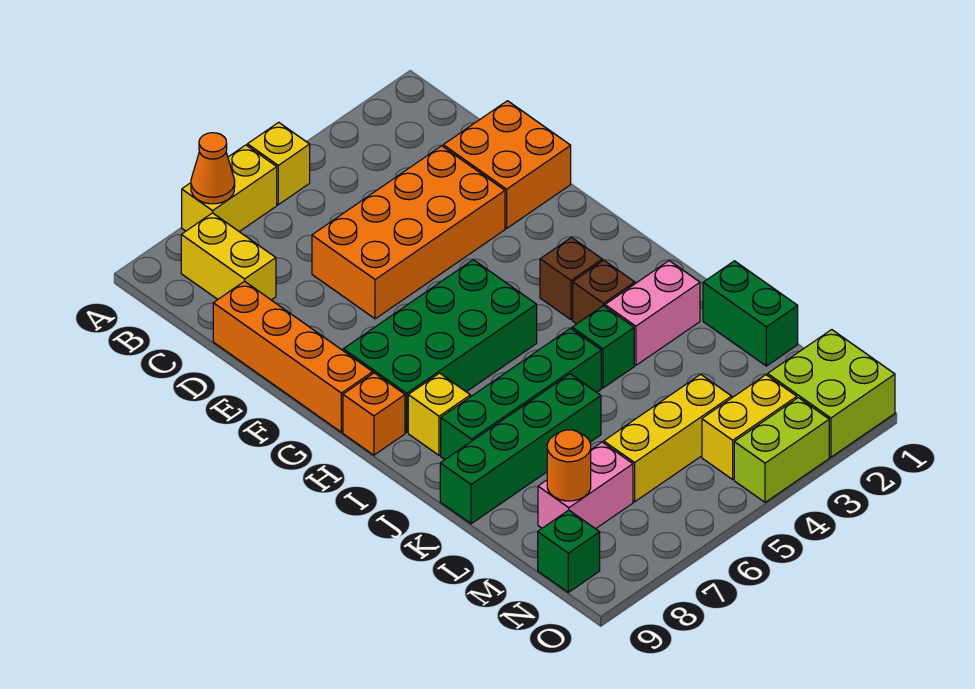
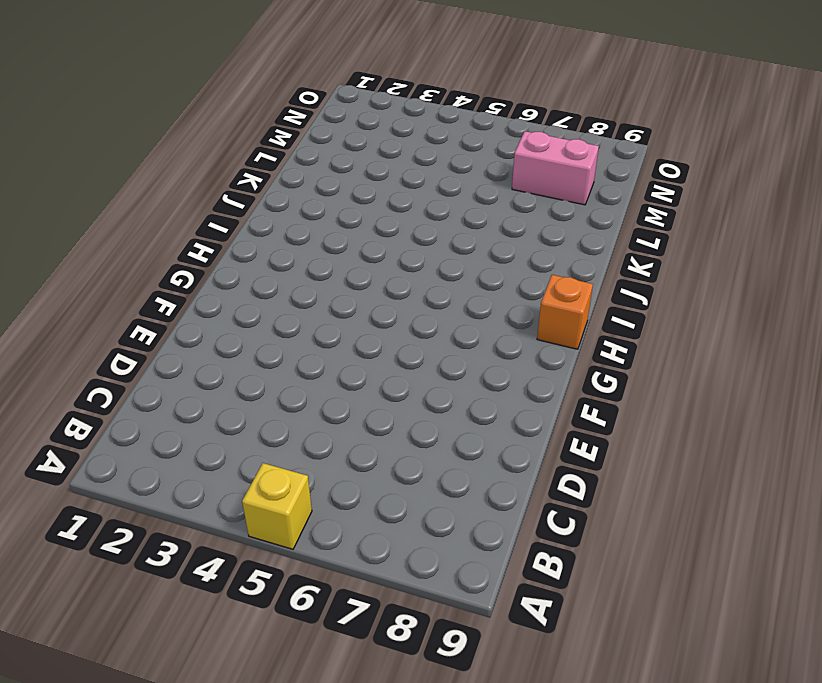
none -> yellow 1x2 brick [182,145,277,232]
none -> yellow 1x2 brick [181,213,276,300]
none -> orange 2x2 brick [443,101,571,228]

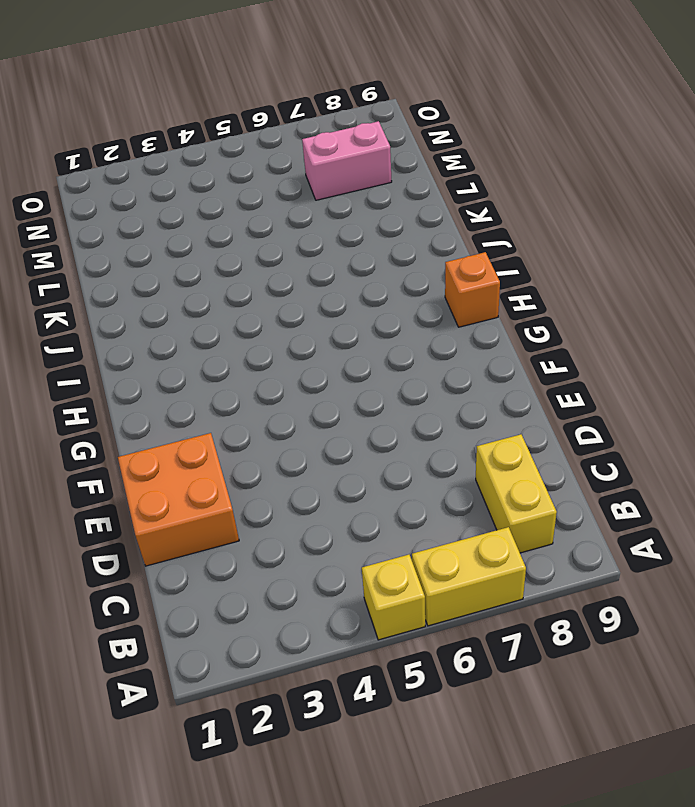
none -> orange 2x4 brick [312,146,505,319]
none -> orange 1x4 brick [213,281,373,432]
none -> green 2x4 brick [343,260,537,432]

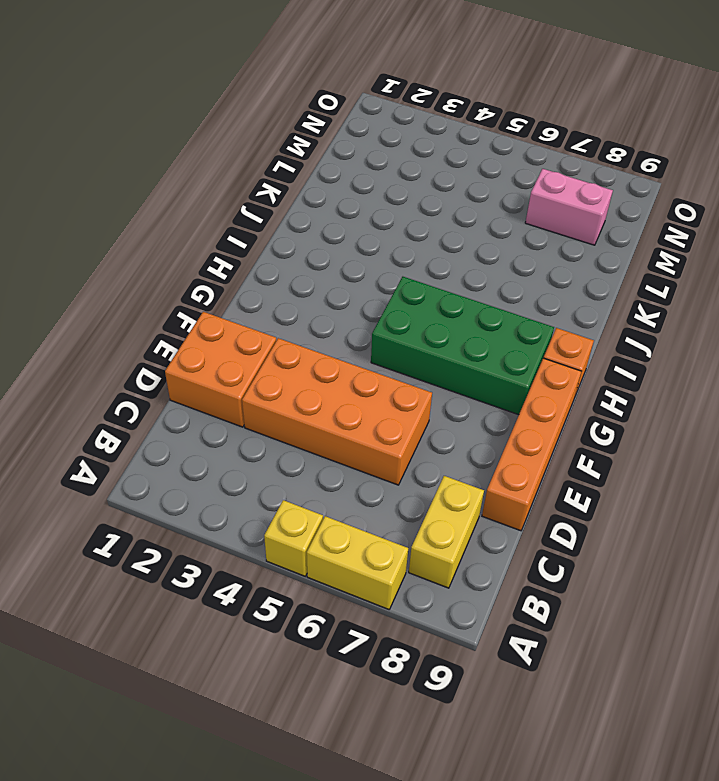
none -> brown 1x1 brick [540,237,602,320]
none -> brown 1x1 brick [573,260,635,324]
none -> yellow 1x1 brick [408,373,470,455]

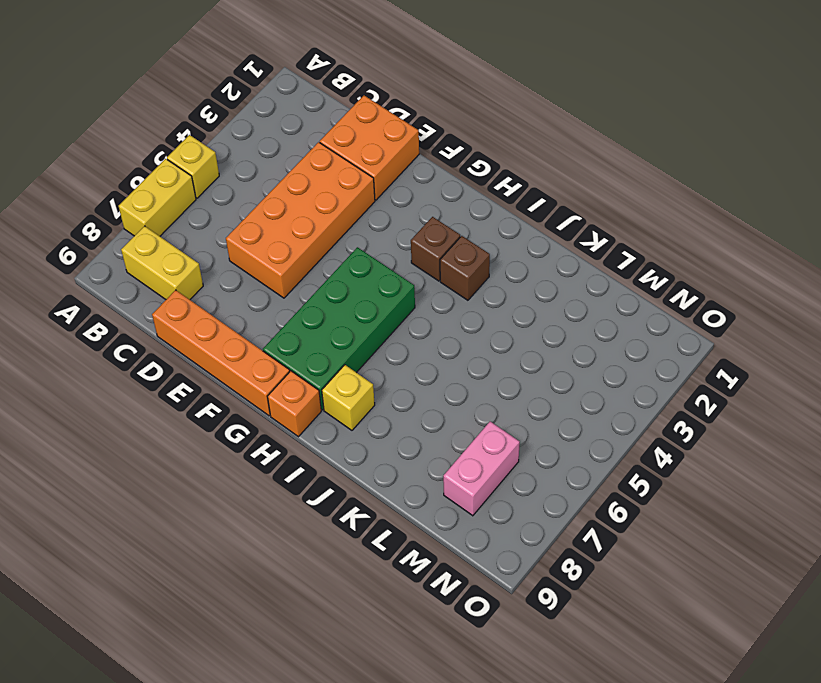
none -> pink 1x2 brick [605,261,700,365]
none -> green 1x1 brick [572,306,634,388]
none -> green 1x4 brick [441,328,601,459]

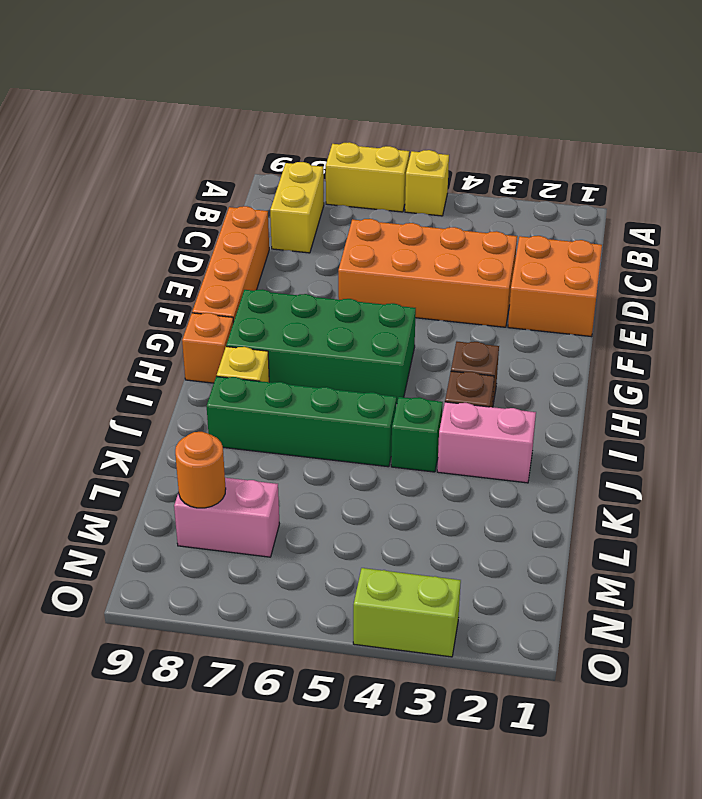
none -> green 1x2 brick [703,261,798,366]
none -> green 1x4 brick [440,374,601,524]
none -> yellow 1x3 brick [604,374,732,502]

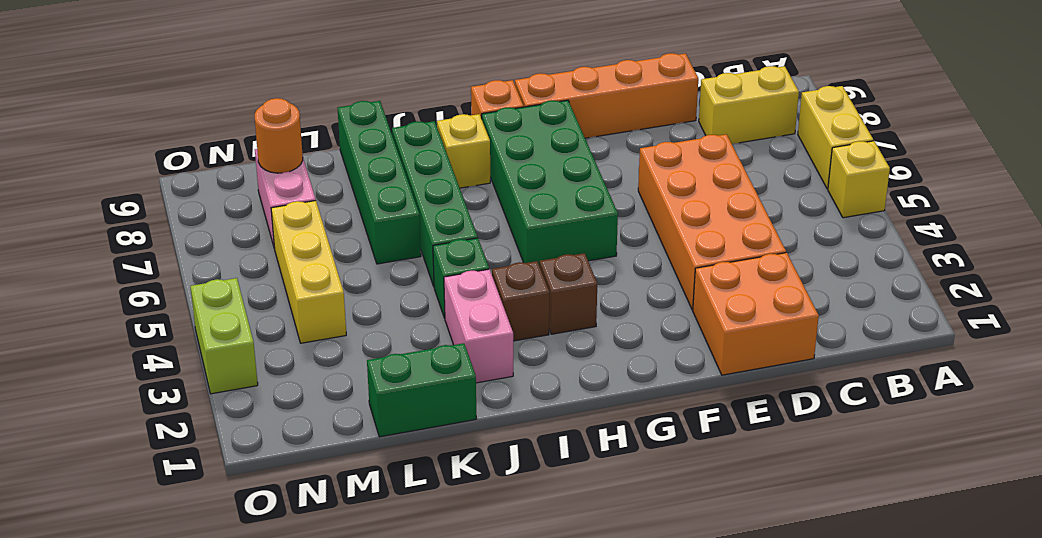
none -> lime 2x2 brick [768,330,895,457]
none -> yellow 1x2 brick [702,375,797,479]
none -> green 1x1 brick [538,510,600,592]

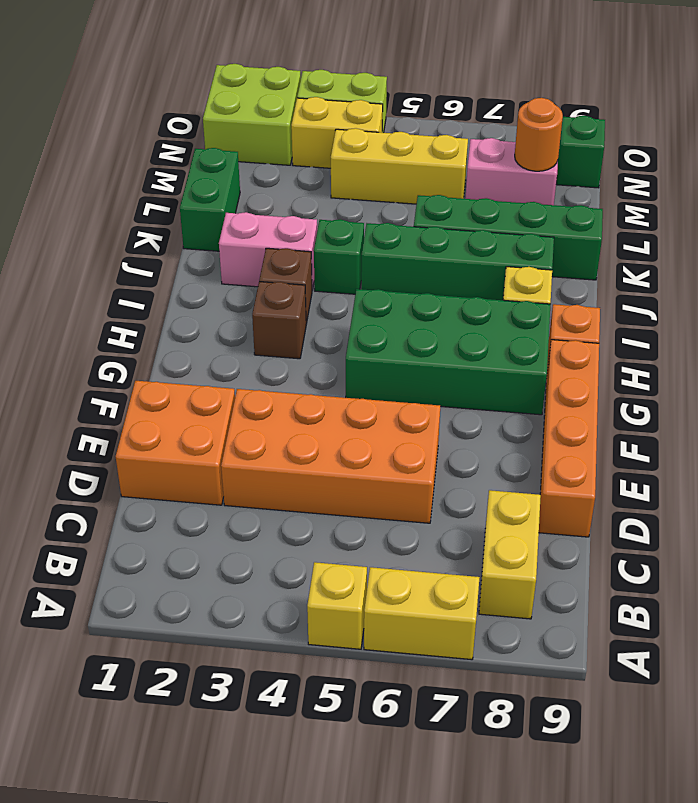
none -> orange 1x1 cone [191,133,235,204]

